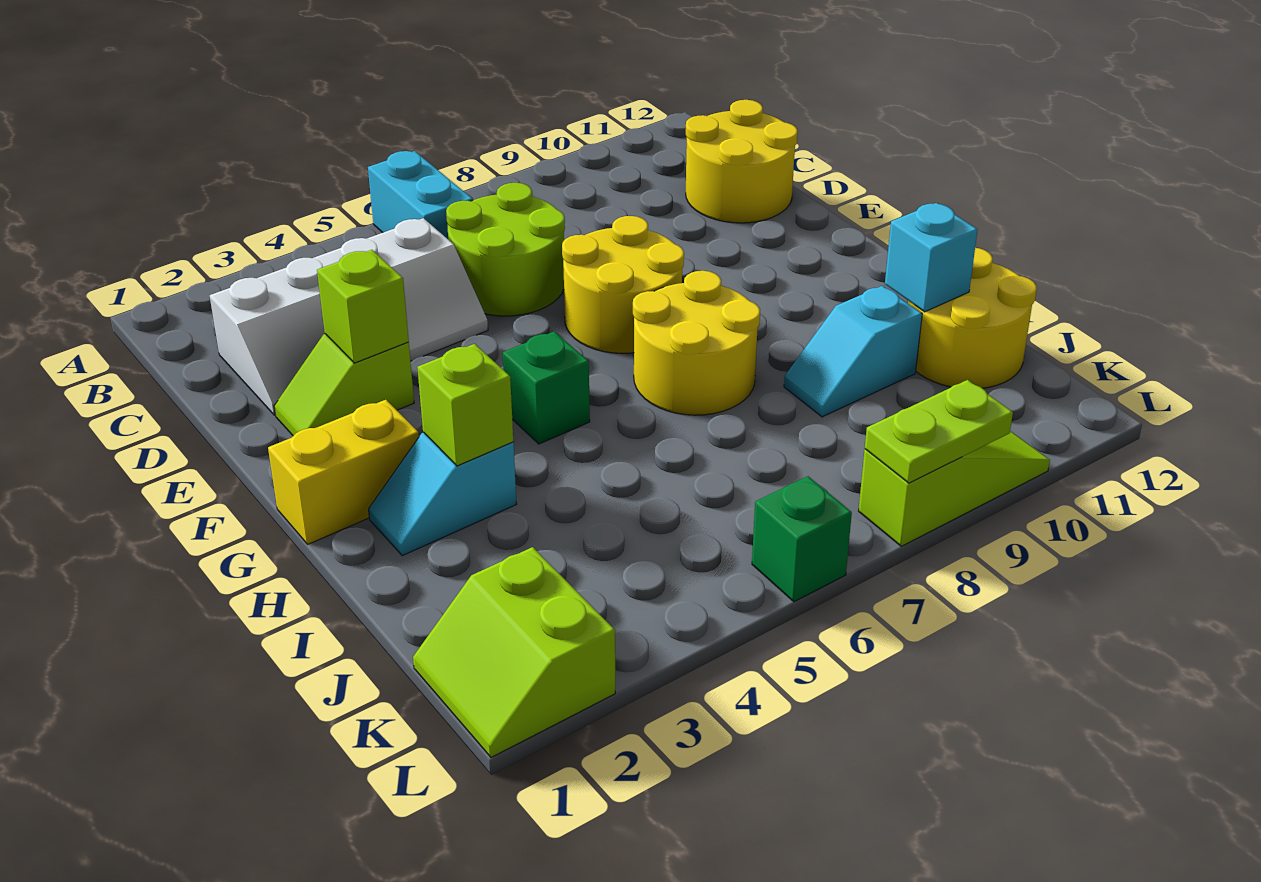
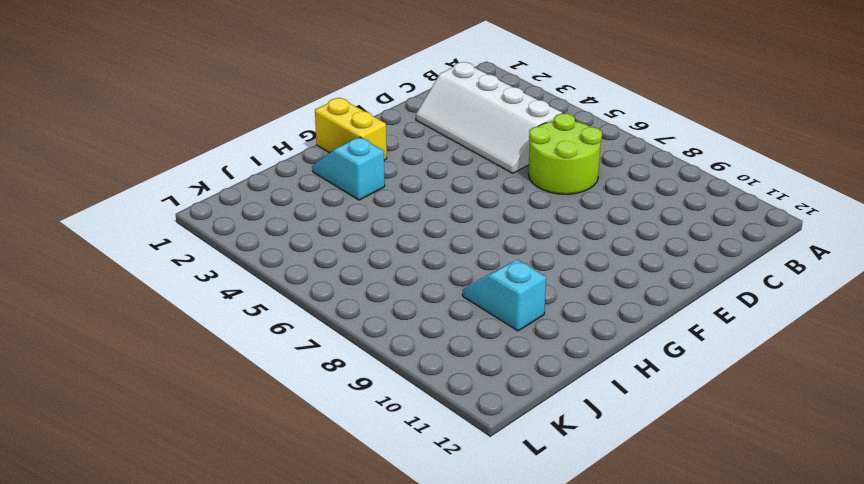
none -> cyan 1x2 brick [368,151,473,239]
none -> yellow 2x2 round brick [686,100,797,223]
none -> lime 1x2 slope [274,334,414,436]

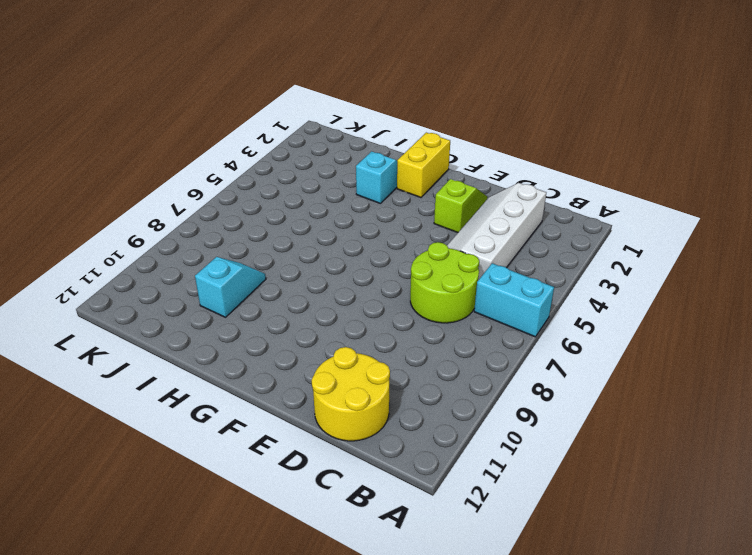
none -> yellow 2x2 round brick [562,216,684,353]
none -> green 1x1 brick [503,331,590,444]
none -> yellow 2x2 round brick [633,271,760,415]

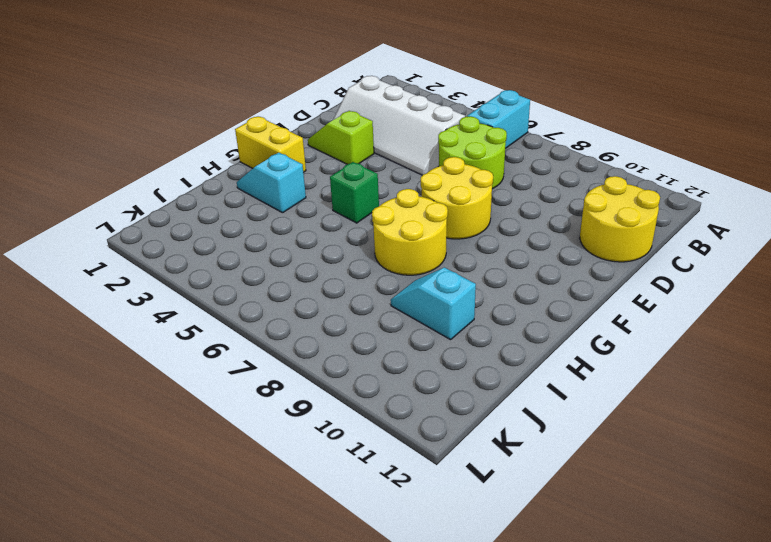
none -> yellow 2x2 round brick [908,248,1037,388]
none -> lime 2x2 slope [413,547,615,757]
none -> green 1x1 brick [752,476,852,602]

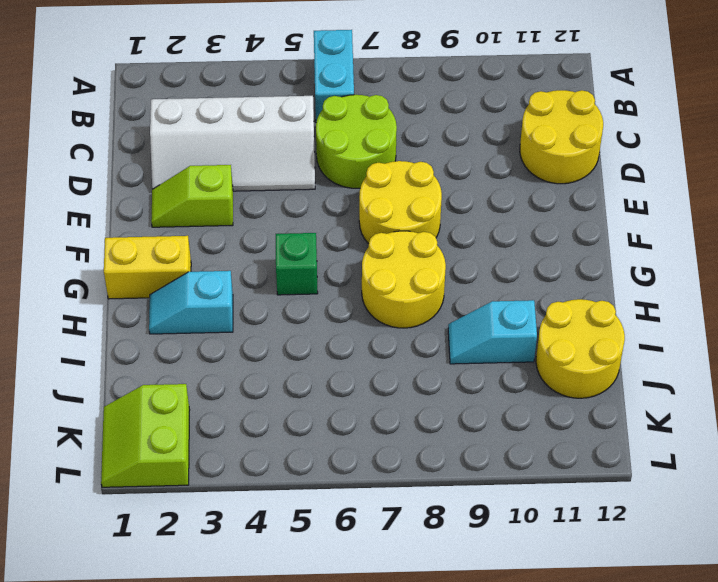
none -> green 1x1 brick [752,476,852,602]
none -> lime 1x3 slope [859,431,1050,546]
none -> lime 1x1 brick [317,250,409,363]

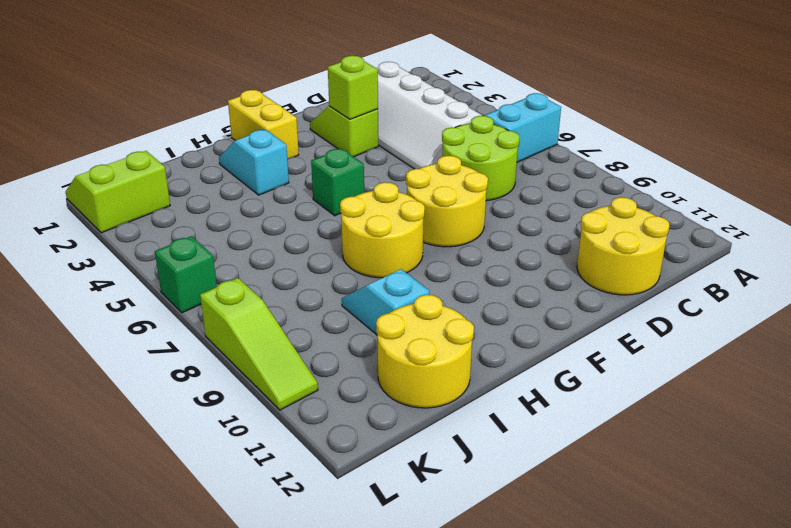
none -> lime 1x1 brick [417,344,513,466]
none -> cyan 1x1 brick [885,203,978,312]
none -> lime 1x2 plate [865,380,1013,483]

